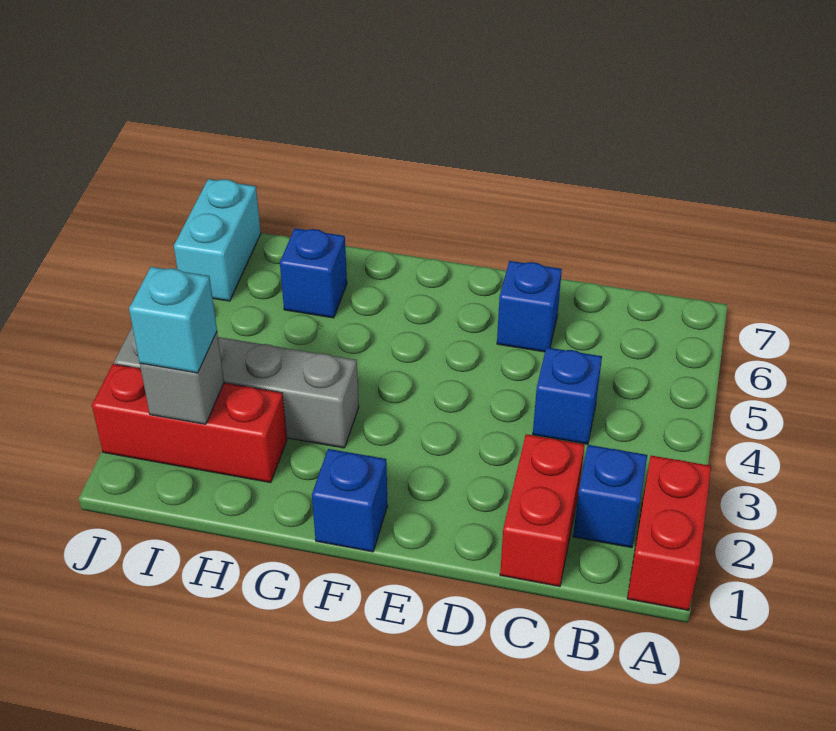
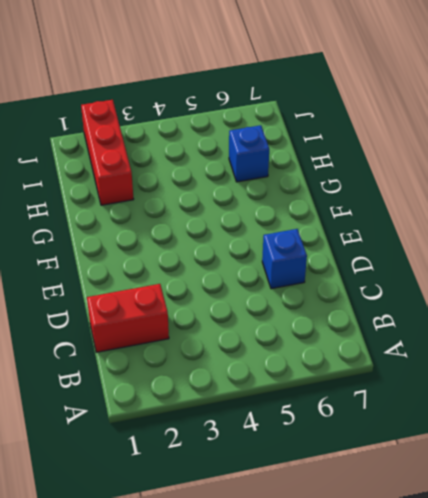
none -> red 1x2 brick [627,456,711,610]
none -> blue 1x1 brick [573,445,647,548]
none -> blue 1x1 brick [533,347,602,444]

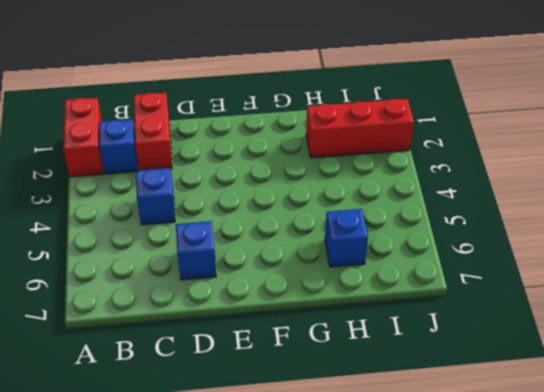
none -> blue 1x1 brick [312,449,388,552]
none -> grey 1x4 brick [114,327,359,448]
none -> cyan 1x2 brick [174,179,261,301]

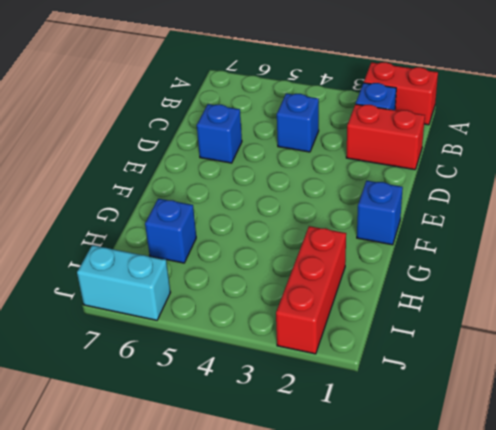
none -> grey 1x4 brick [114,327,359,448]
none -> grey 1x1 brick [140,332,224,424]
none -> cyan 1x1 brick [129,267,217,373]

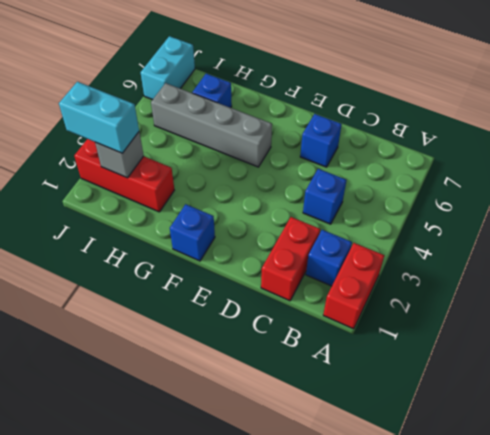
grey 1x4 brick [151,83,272,167] -> grey 1x4 brick moved to [114,327,359,448]
cyan 1x2 brick [59,82,139,153] -> cyan 1x1 brick [129,267,217,373]

